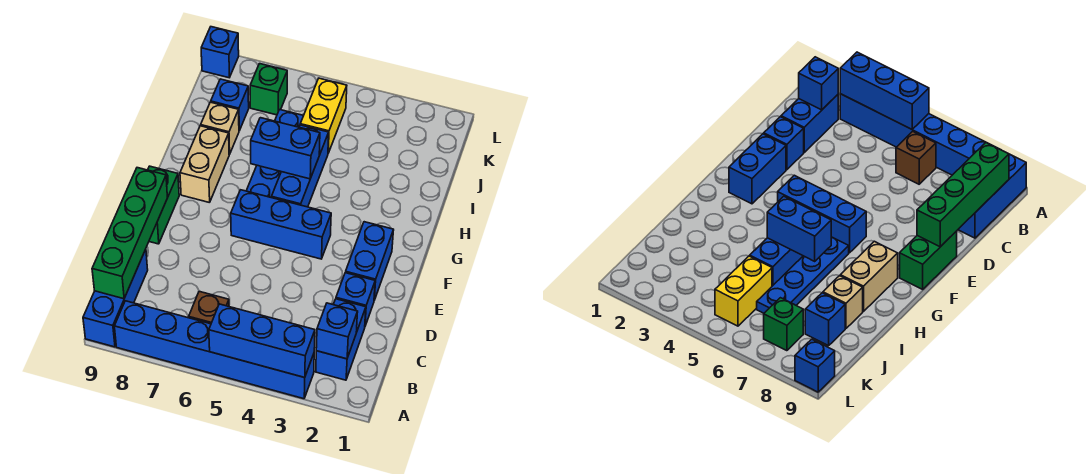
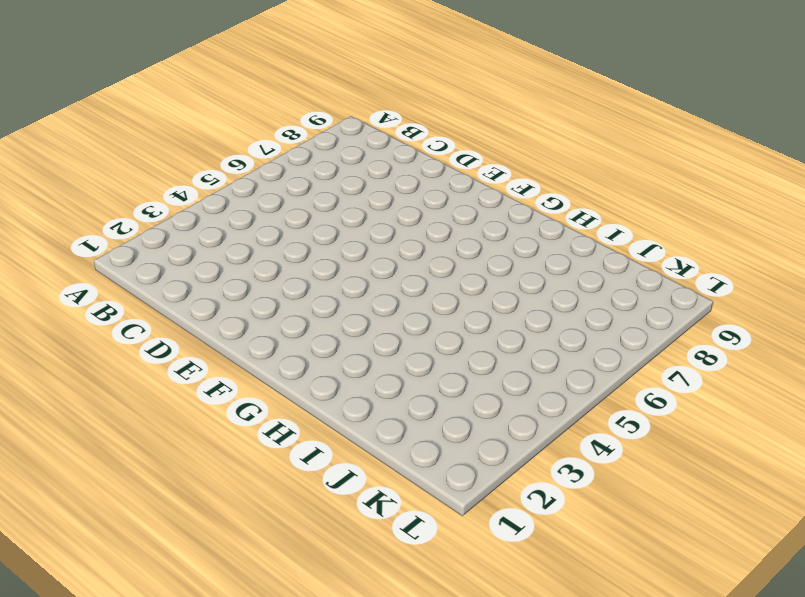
none -> blue 1x6 brick [114,301,314,399]
none -> blue 1x3 brick [83,249,148,347]
none -> blue 1x2 brick [316,299,366,380]

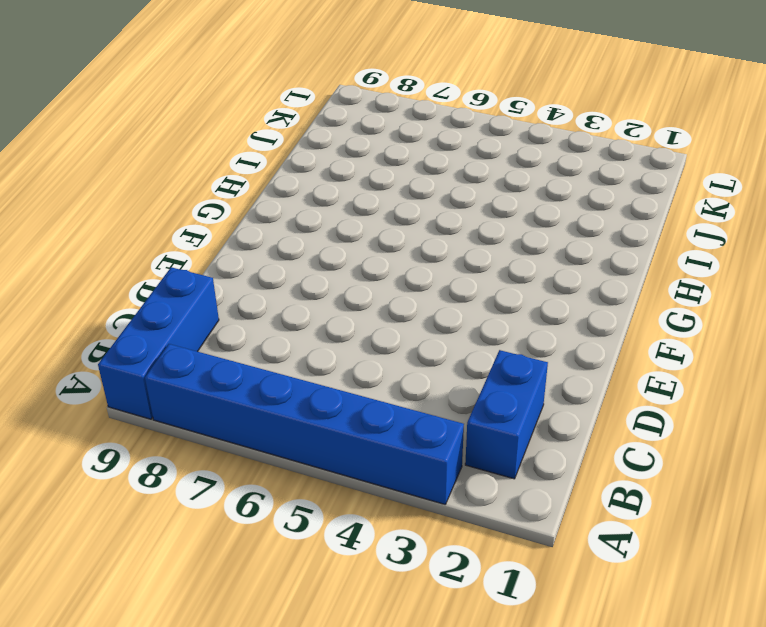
none -> brown 1x1 brick [189,291,229,324]
none -> blue 1x1 brick [336,273,375,326]
none -> blue 1x2 brick [346,222,394,300]

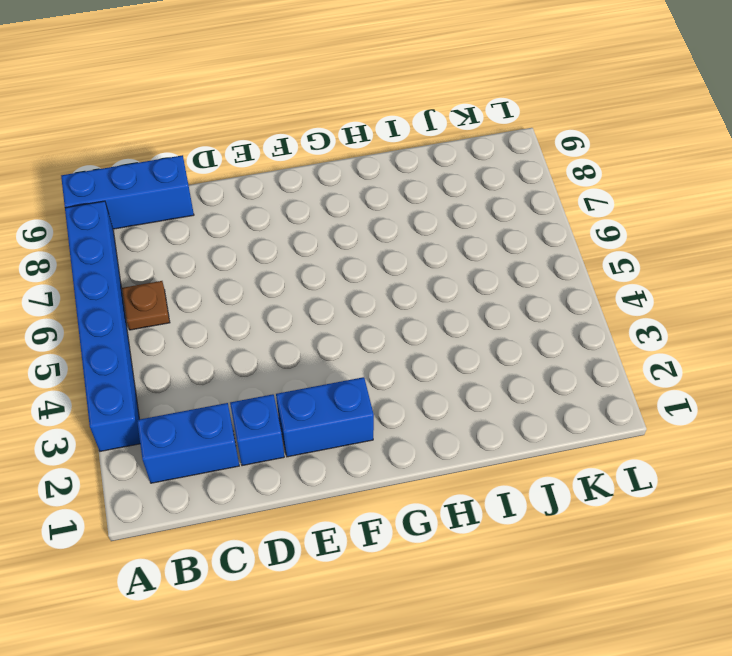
brown 1x1 plate [122,281,170,330] -> brown 1x1 brick [189,291,229,324]
none -> green 1x2 brick [148,166,179,244]
none -> blue 1x3 brick [231,190,331,259]
none -> blue 1x3 brick [271,125,329,207]

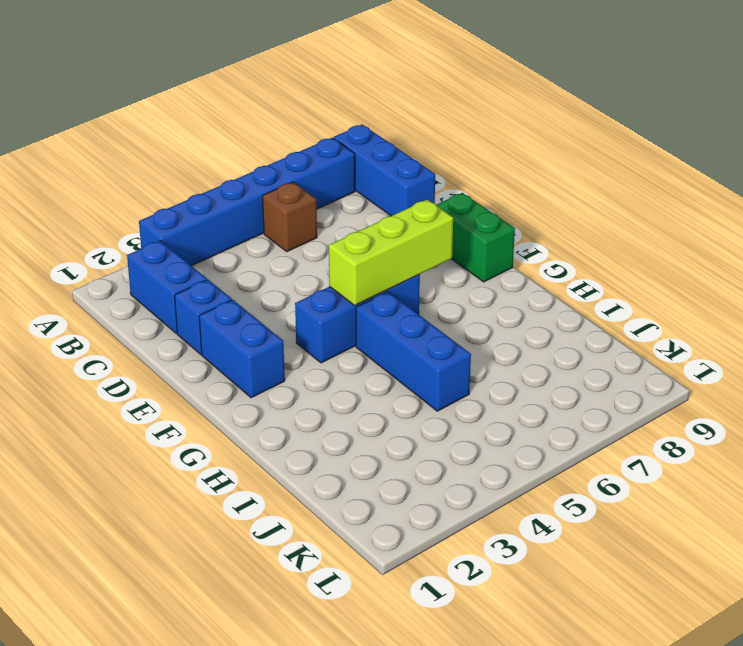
lime 1x3 brick [329,200,453,305] -> none
none -> blue 1x4 plate [246,110,304,197]
none -> tan 1x2 brick [180,126,229,203]
none -> tan 1x1 brick [201,102,239,155]

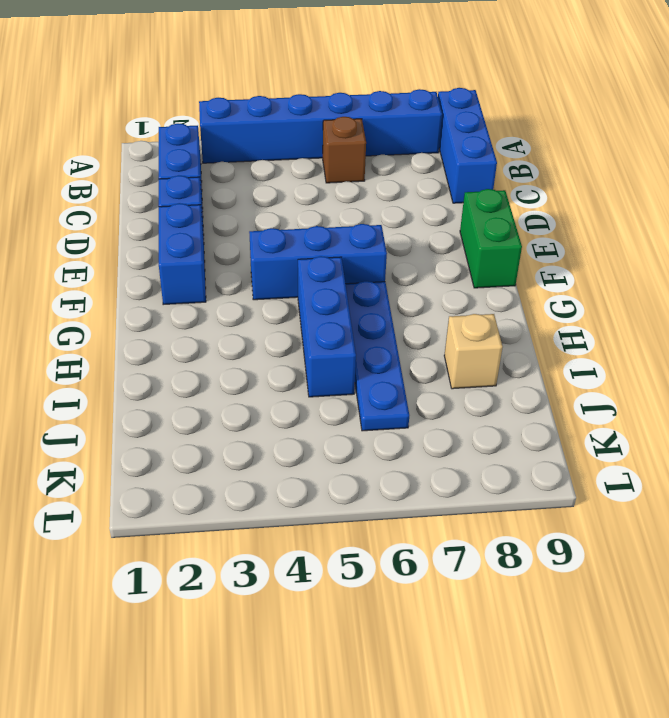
none -> tan 1x2 brick [180,126,229,203]
none -> yellow 1x2 brick [300,78,347,153]
none -> blue 1x1 brick [211,79,249,131]

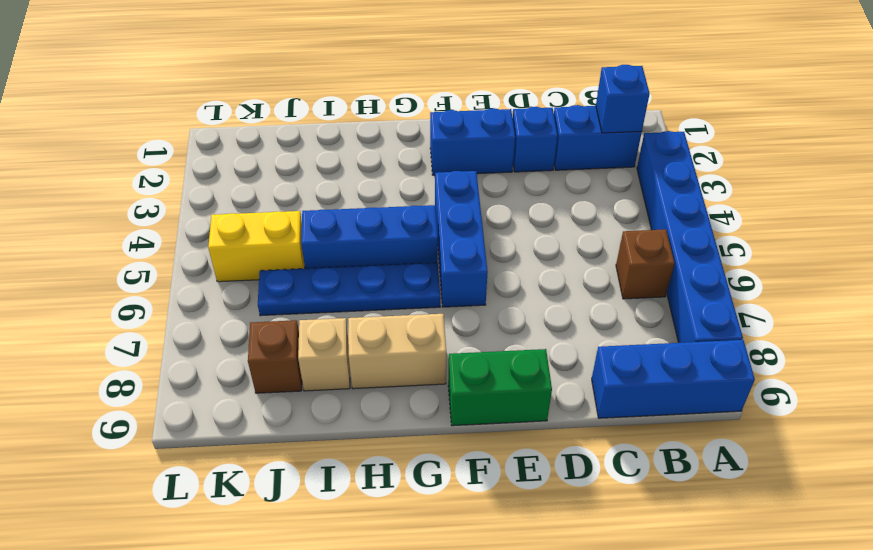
brown 1x1 brick [248,320,302,393] -> blue 1x1 brick [211,79,249,131]
none -> green 1x1 brick [250,64,287,115]
none -> blue 1x1 brick [201,27,239,78]
none -> blue 1x3 brick [209,304,315,378]

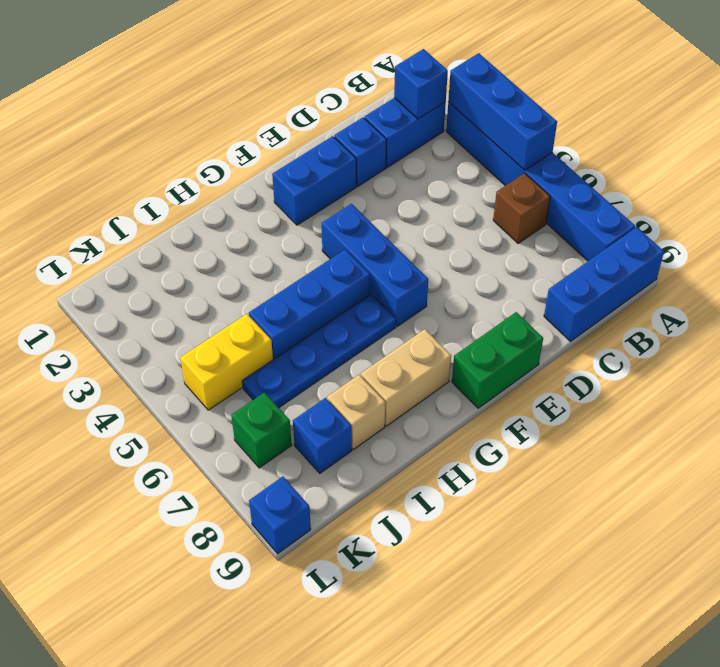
none -> green 1x4 brick [92,168,168,299]
none -> blue 1x2 brick [251,118,320,179]

